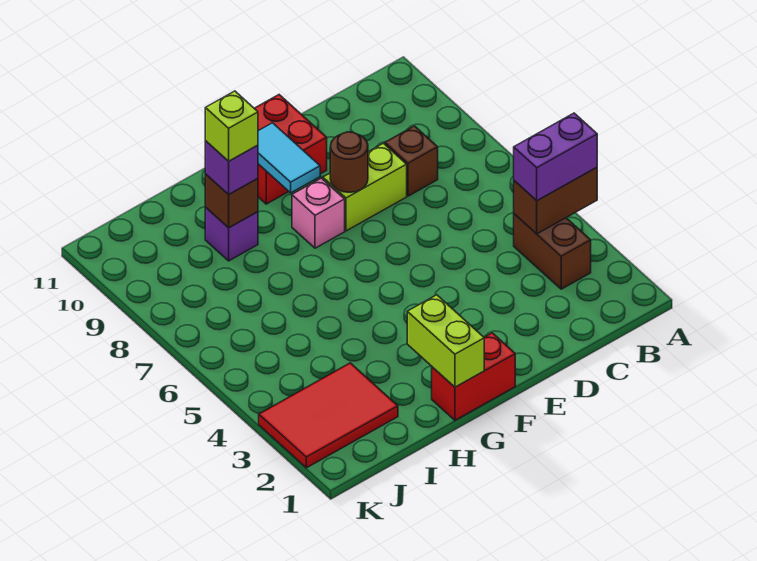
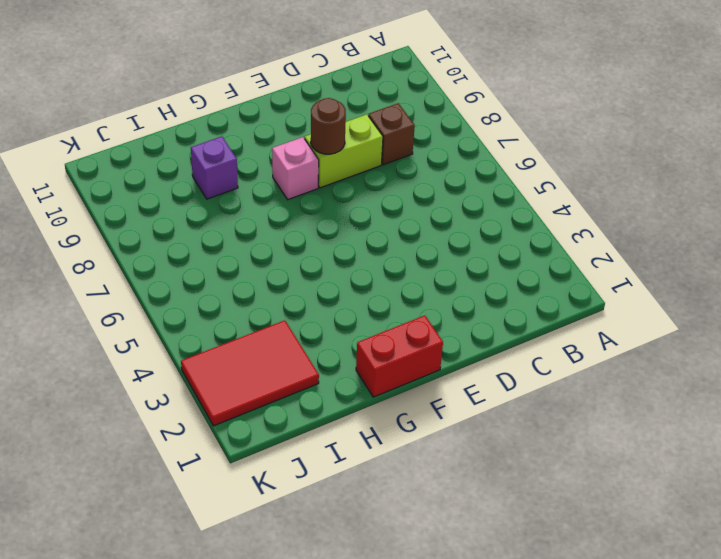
none -> brown 1x2 brick [514,214,591,289]
none -> red 2x2 brick [254,95,327,204]
none -> brown 1x2 brick [514,168,597,234]

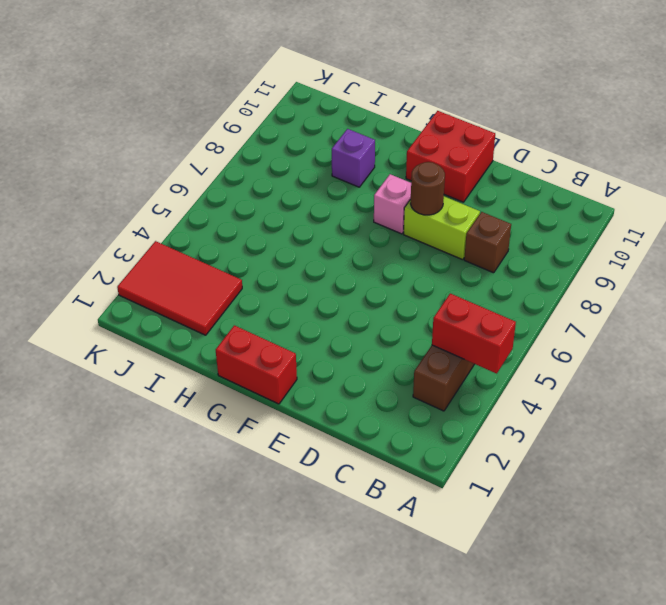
red 1x2 brick [432,294,516,374] -> brown 1x2 brick [514,168,597,234]
none -> cyan 1x2 tile [258,123,320,193]
none -> lime 1x2 brick [407,295,484,387]
none -> brown 1x1 brick [205,174,258,228]

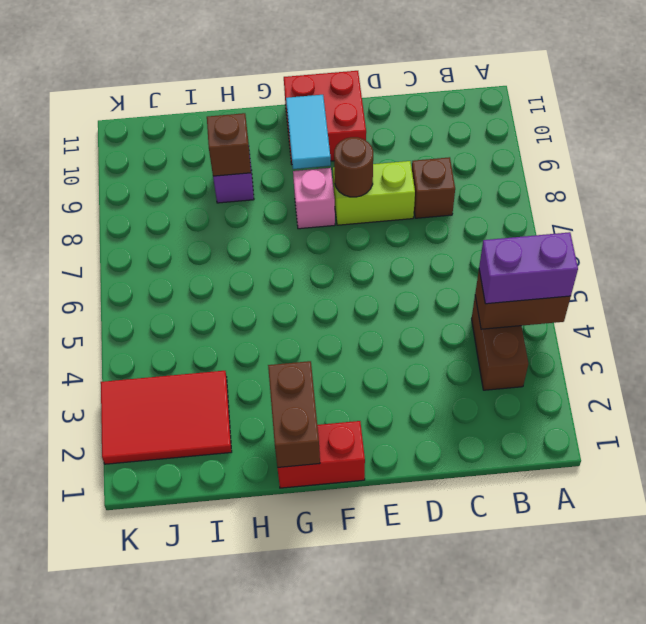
brown 1x2 brick [268,361,320,467] -> lime 1x2 brick [407,295,484,387]
none -> purple 1x1 brick [205,141,258,195]
none -> lime 1x1 brick [205,91,258,161]

